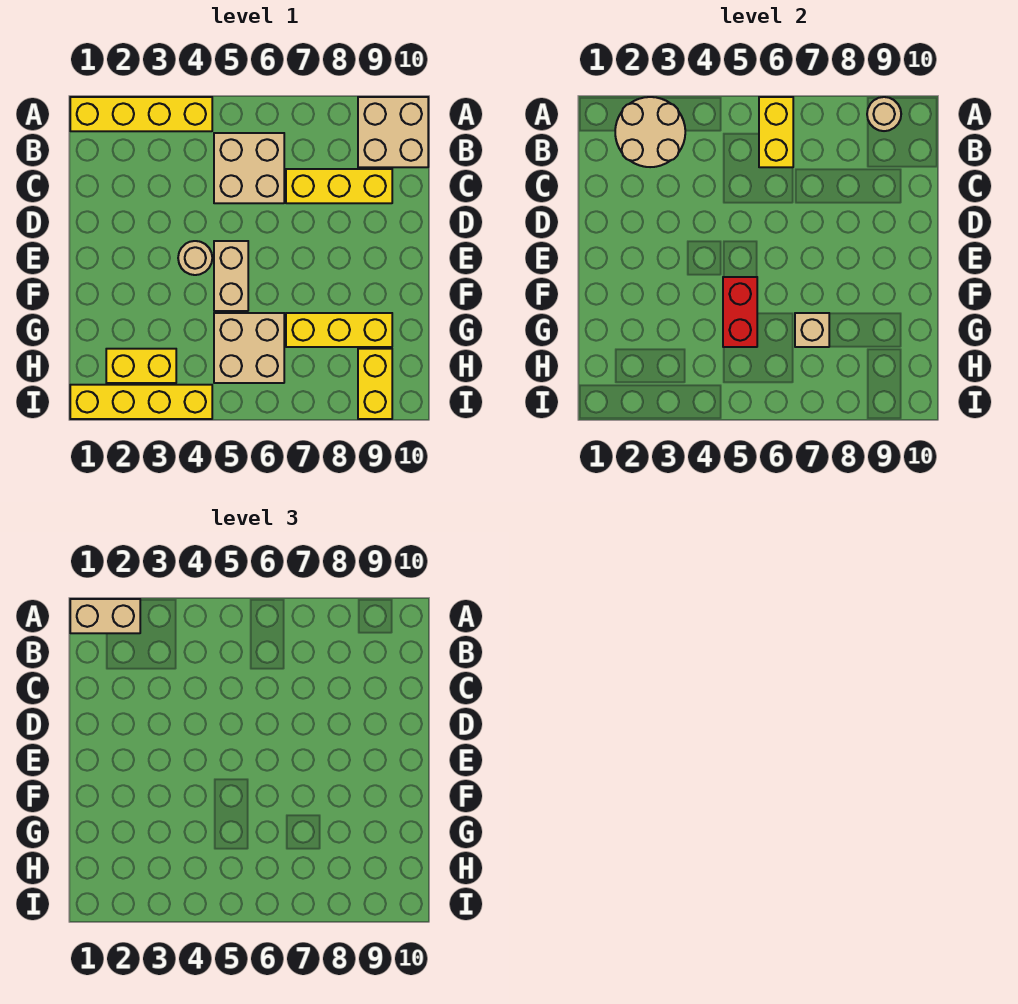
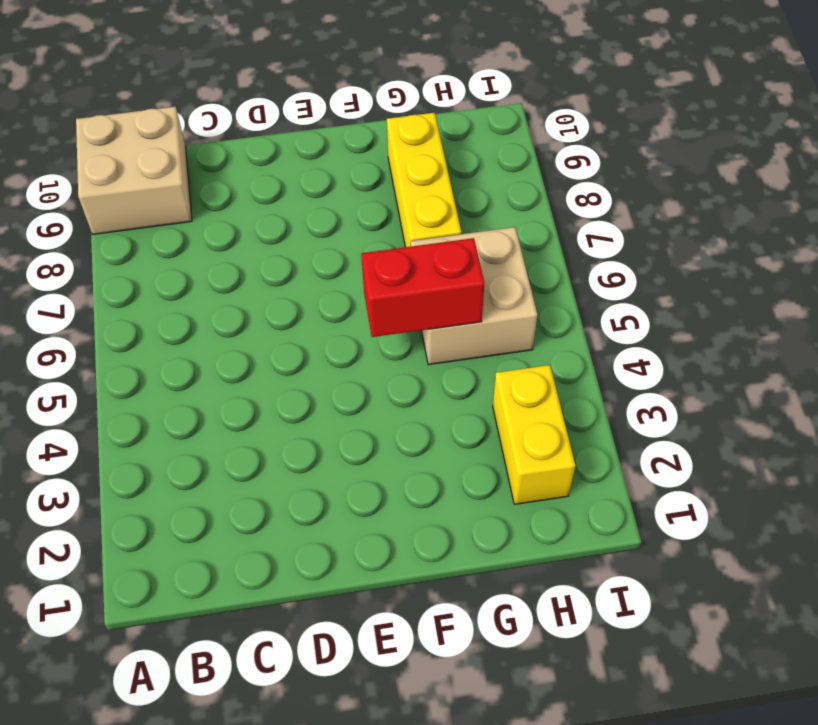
none -> yellow 1x4 brick [70,97,212,131]
none -> tan 2x2 brick [214,133,284,203]
none -> yellow 1x3 brick [286,169,392,203]

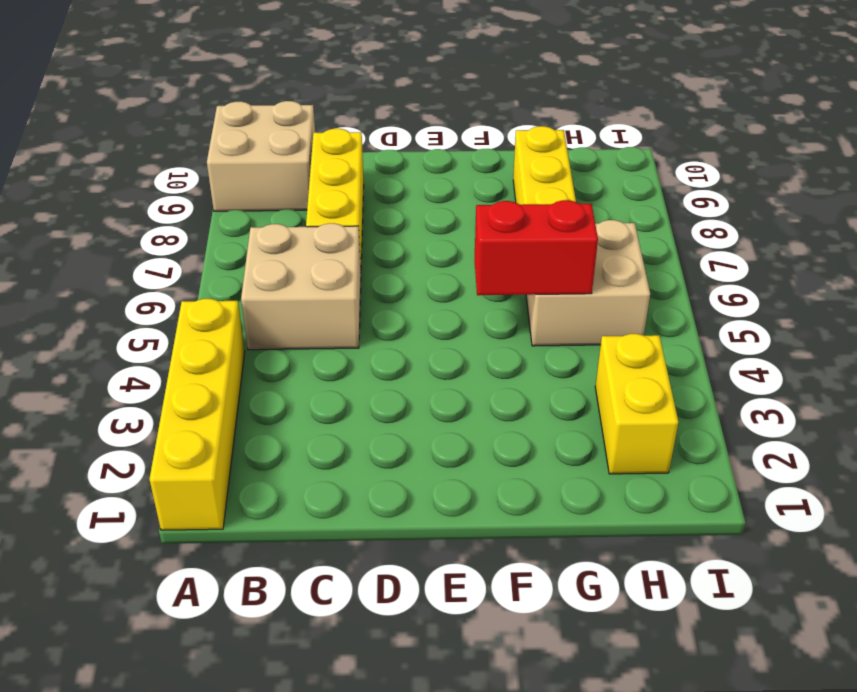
none -> tan 1x1 round brick [178,241,212,275]
none -> tan 1x2 brick [214,241,248,311]
none -> yellow 1x2 brick [358,349,392,419]

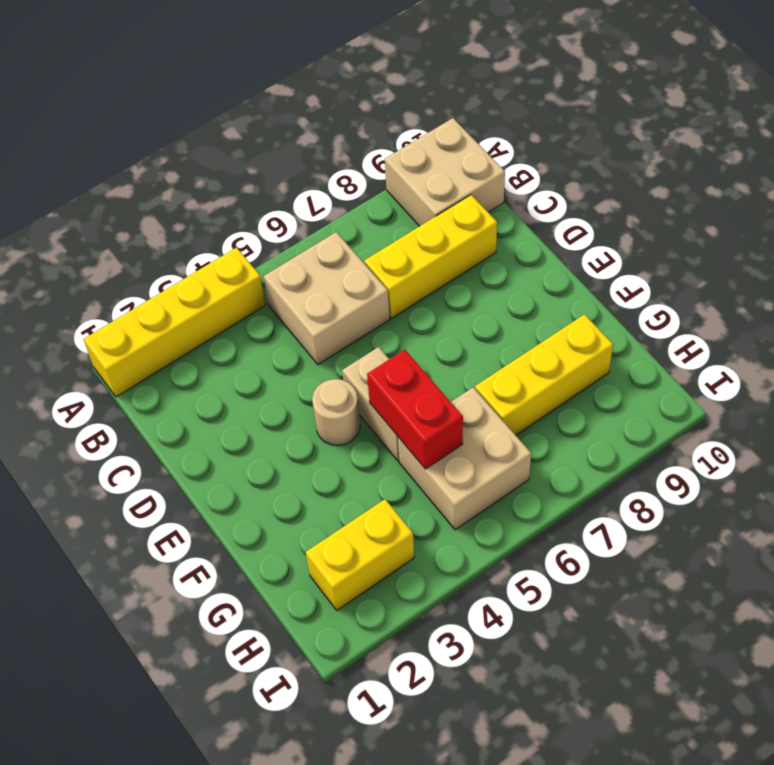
none -> yellow 1x2 brick [358,349,392,419]
none -> yellow 1x4 brick [70,385,212,419]
none -> tan 2x2 round brick [615,97,685,167]

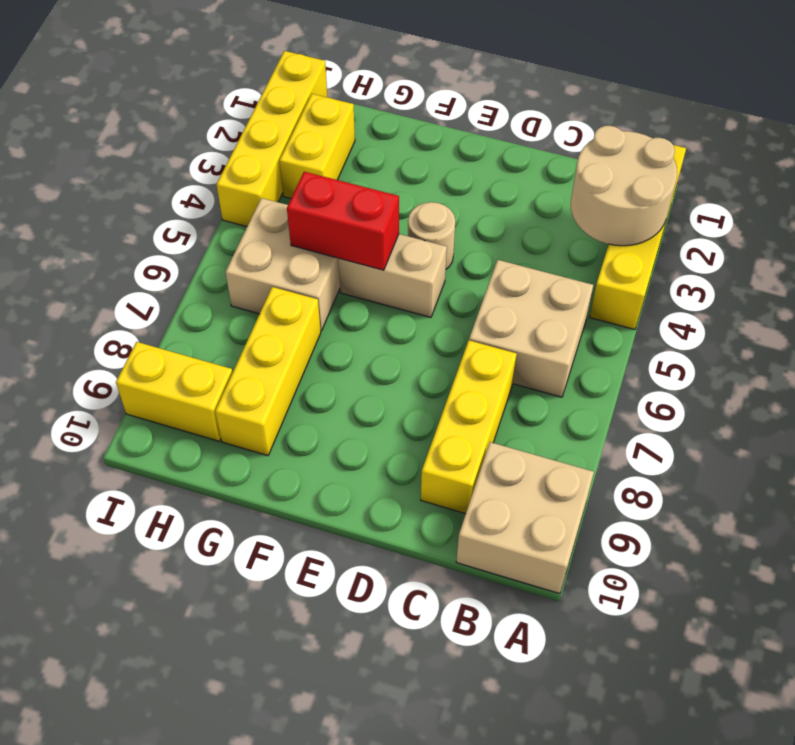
none -> yellow 1x2 brick [759,97,793,167]
none -> tan 1x1 round brick [867,97,901,131]
none -> tan 1x1 brick [795,313,829,347]

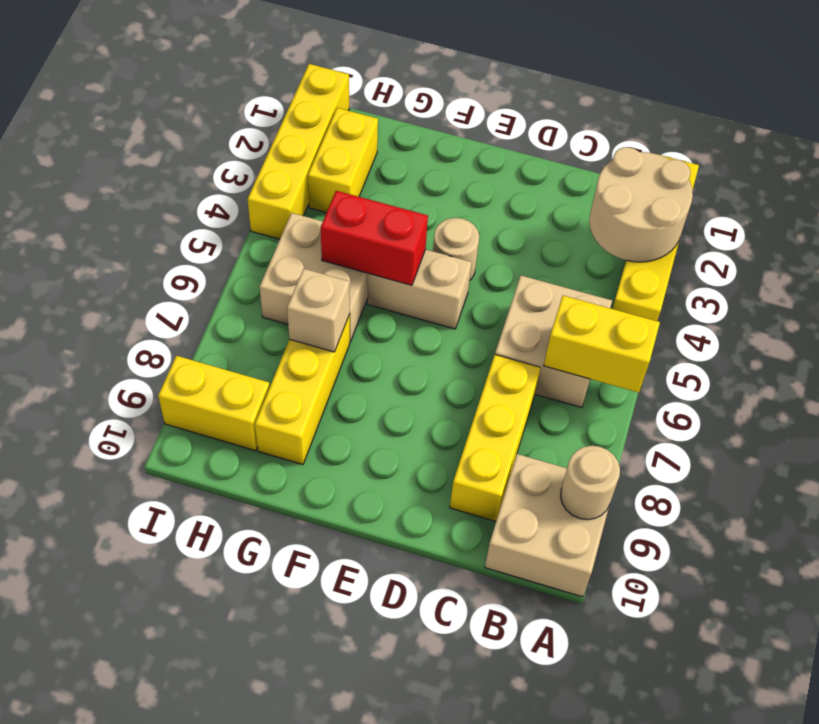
none -> tan 1x2 brick [70,599,140,633]

